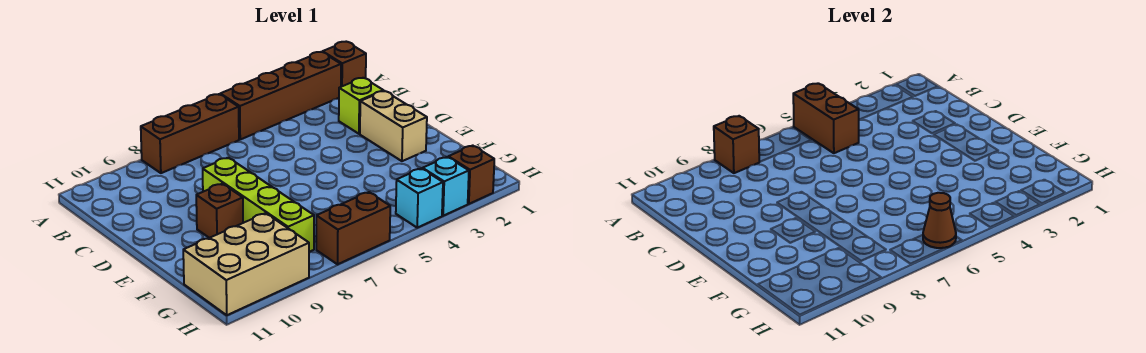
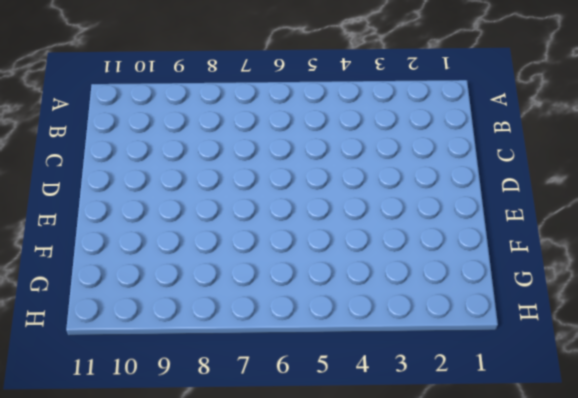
none -> brown 1x1 brick [323,42,366,87]
none -> brown 1x4 brick [220,52,341,139]
none -> brown 1x3 brick [141,94,239,173]

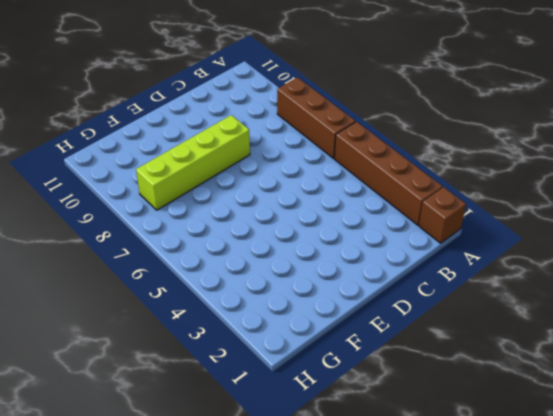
none -> lime 1x1 brick [339,78,383,134]
none -> tan 1x2 brick [360,91,427,161]
none -> brown 1x1 brick [196,184,243,238]

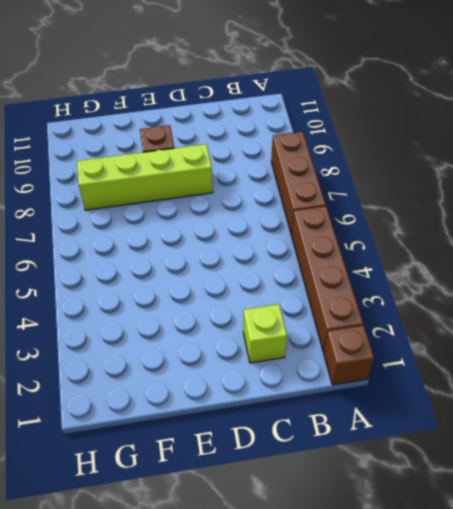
none -> tan 1x2 brick [360,91,427,161]
none -> tan 2x3 brick [183,213,309,315]
none -> brown 1x1 brick [448,146,494,204]

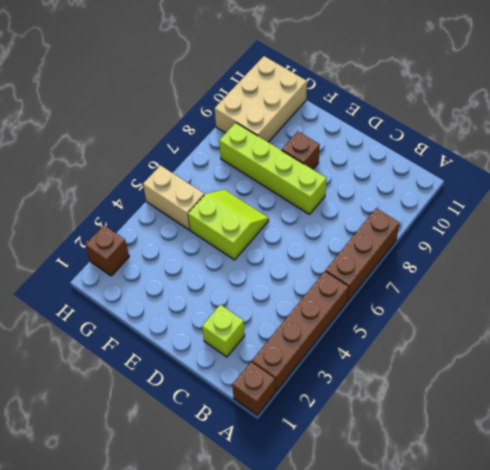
lime 2x2 slope [188,189,269,260] -> none
tan 1x2 brick [143,165,204,230] -> tan 1x2 brick moved to [360,91,427,161]
none -> cyan 1x1 brick [423,157,469,216]
none -> cyan 1x1 brick [396,168,443,228]
none -> brown 1x2 brick [316,192,390,264]

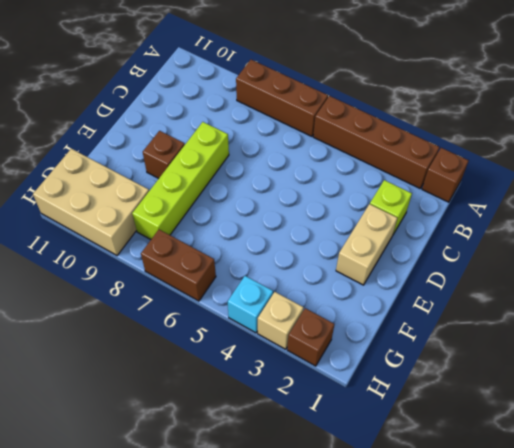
tan 1x1 brick [258,292,304,349] -> cyan 1x1 brick [423,157,469,216]
none -> brown 1x2 brick [793,84,859,153]
none -> brown 1x1 brick [714,116,759,173]
none -> brown 1x1 cone [923,193,956,248]

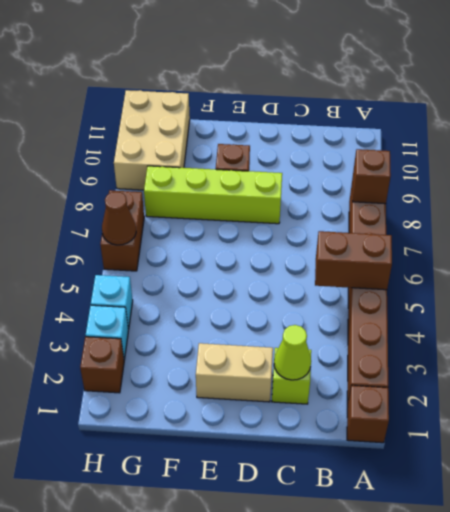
lime 1x1 cone [274,325,311,380] -> none

